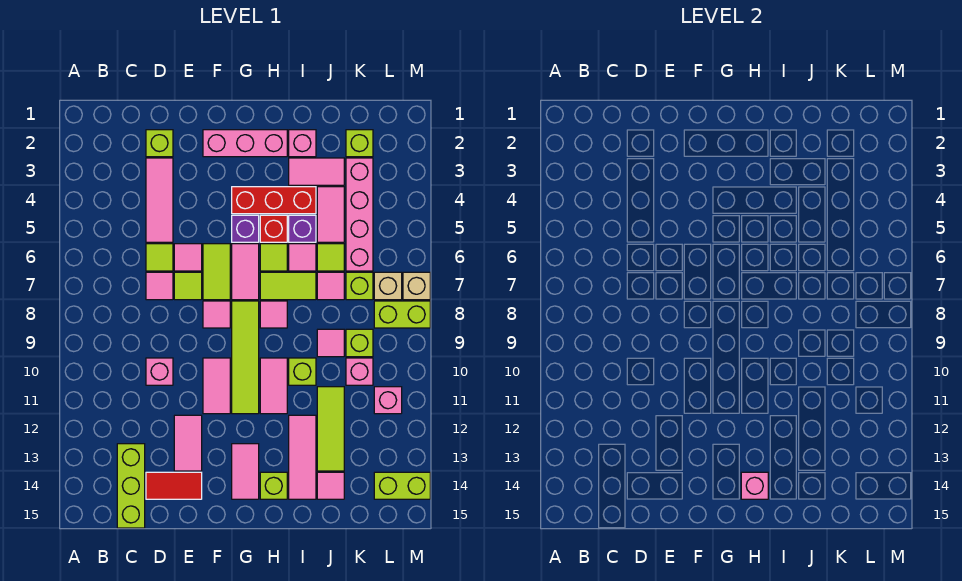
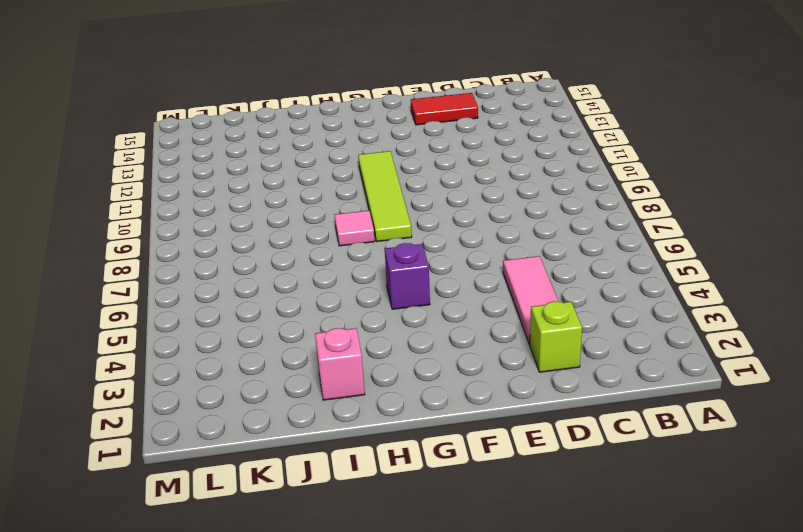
none -> lime 1x3 brick [117,444,145,528]
none -> lime 1x1 tile [146,244,173,271]
none -> pink 1x1 tile [146,272,173,300]
none -> pink 1x1 brick [146,358,173,385]

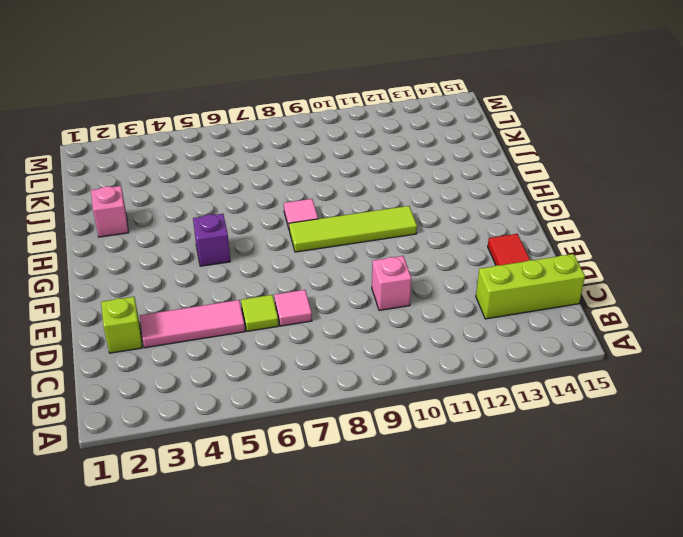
none -> pink 1x1 tile [174,244,202,271]
none -> lime 1x1 tile [174,272,202,300]
none -> pink 1x2 tile [174,415,202,471]
none -> pink 1x3 brick [203,130,287,157]

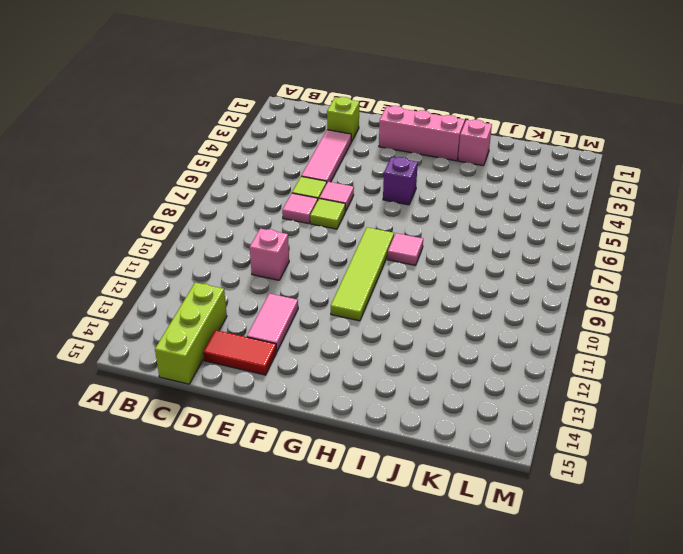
none -> lime 1x2 tile [203,244,230,300]
none -> pink 1x1 tile [203,301,230,328]
none -> pink 1x2 tile [203,358,230,414]
none -> red 1x3 brick [232,187,316,214]

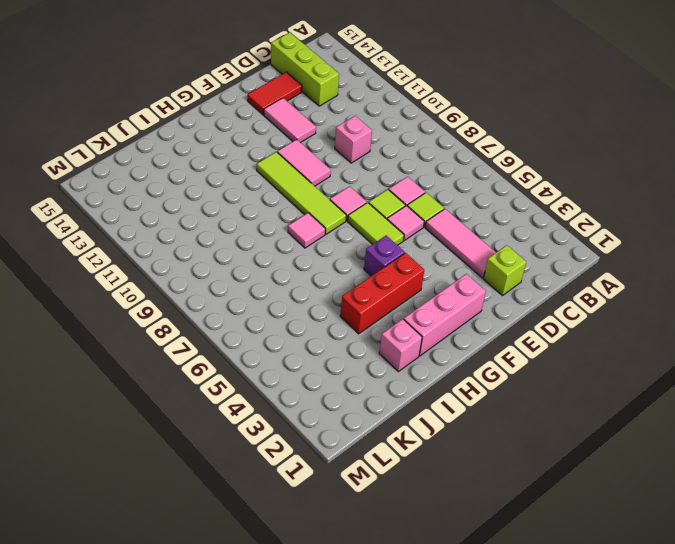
none -> pink 1x2 tile [232,244,259,300]
none -> pink 1x2 tile [232,444,259,499]
none -> red 1x1 brick [260,215,287,242]
none -> lime 1x1 tile [260,244,287,271]

